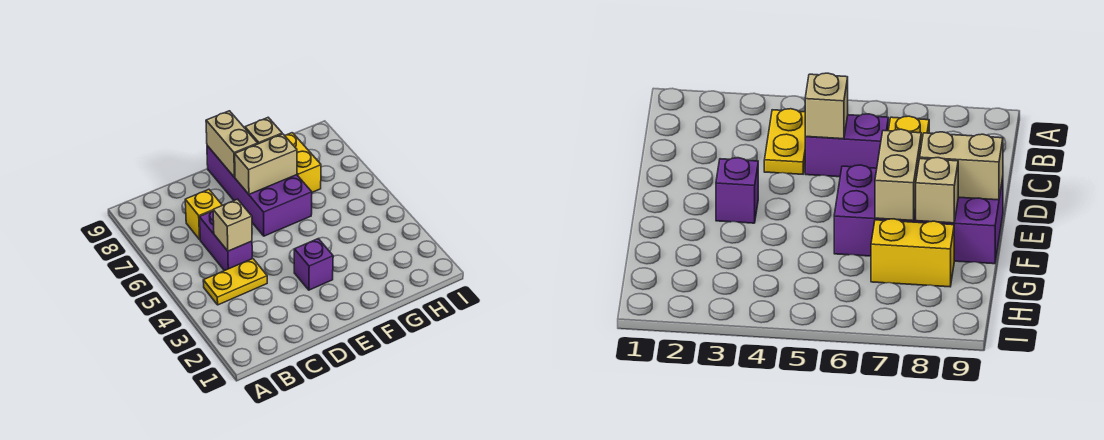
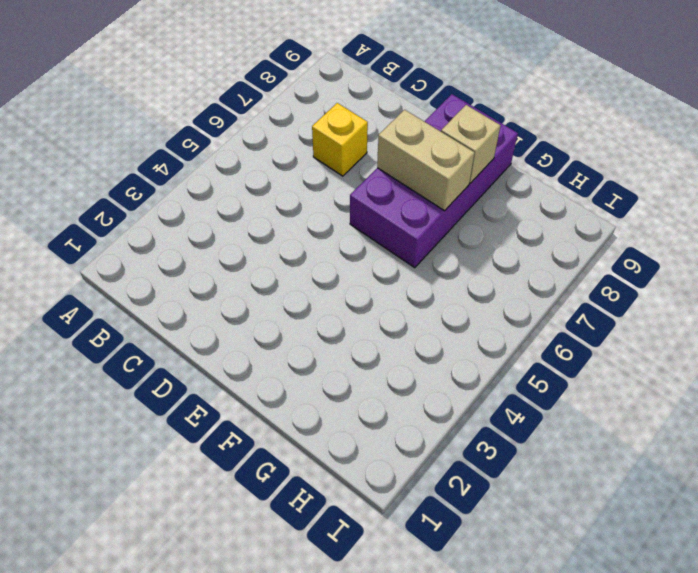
none -> yellow 1x2 plate [203,258,267,305]
none -> purple 1x2 brick [199,211,252,271]

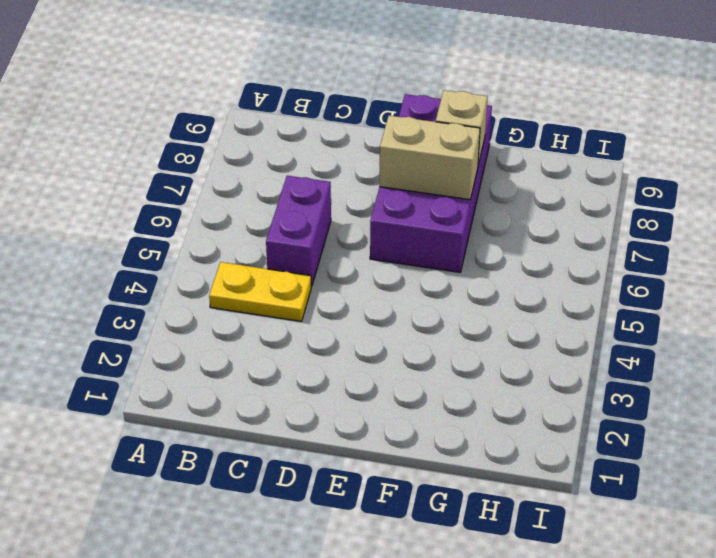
none -> yellow 1x1 brick [185,189,222,239]
none -> purple 1x1 brick [294,239,333,290]

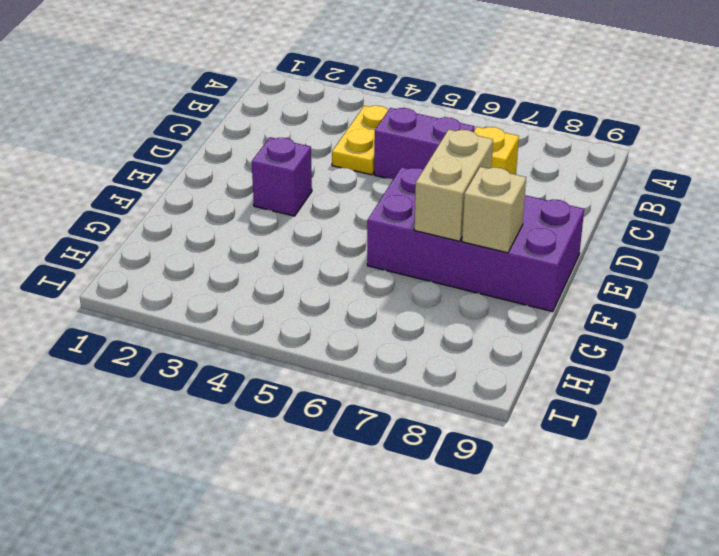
none -> yellow 1x2 brick [285,133,321,192]
none -> tan 1x1 brick [213,199,252,251]

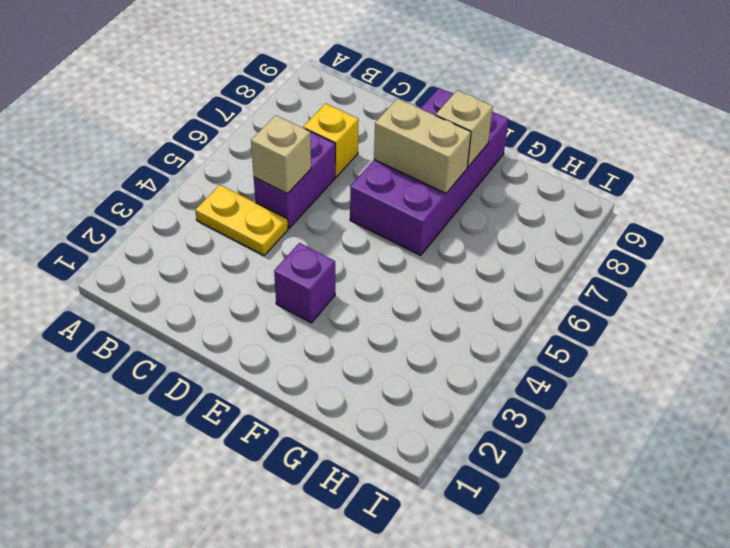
none -> yellow 1x2 brick [285,133,321,192]
none -> tan 1x2 brick [206,111,258,177]

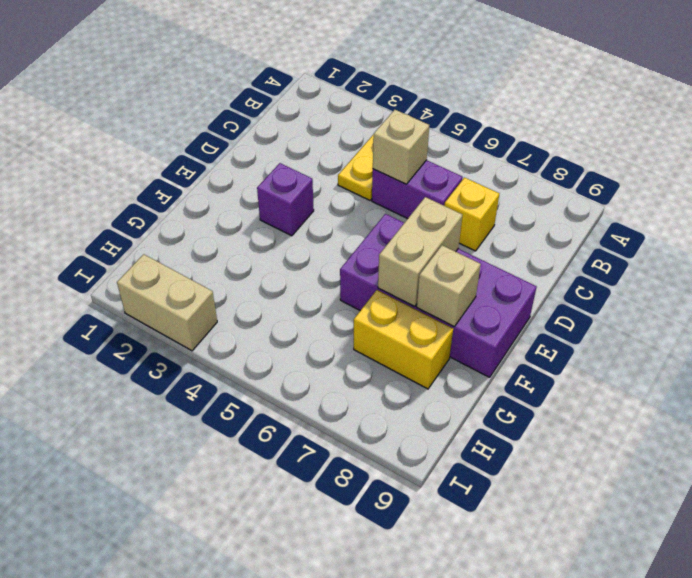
tan 1x2 brick [117,254,217,351] -> tan 1x2 brick moved to [206,111,258,177]

